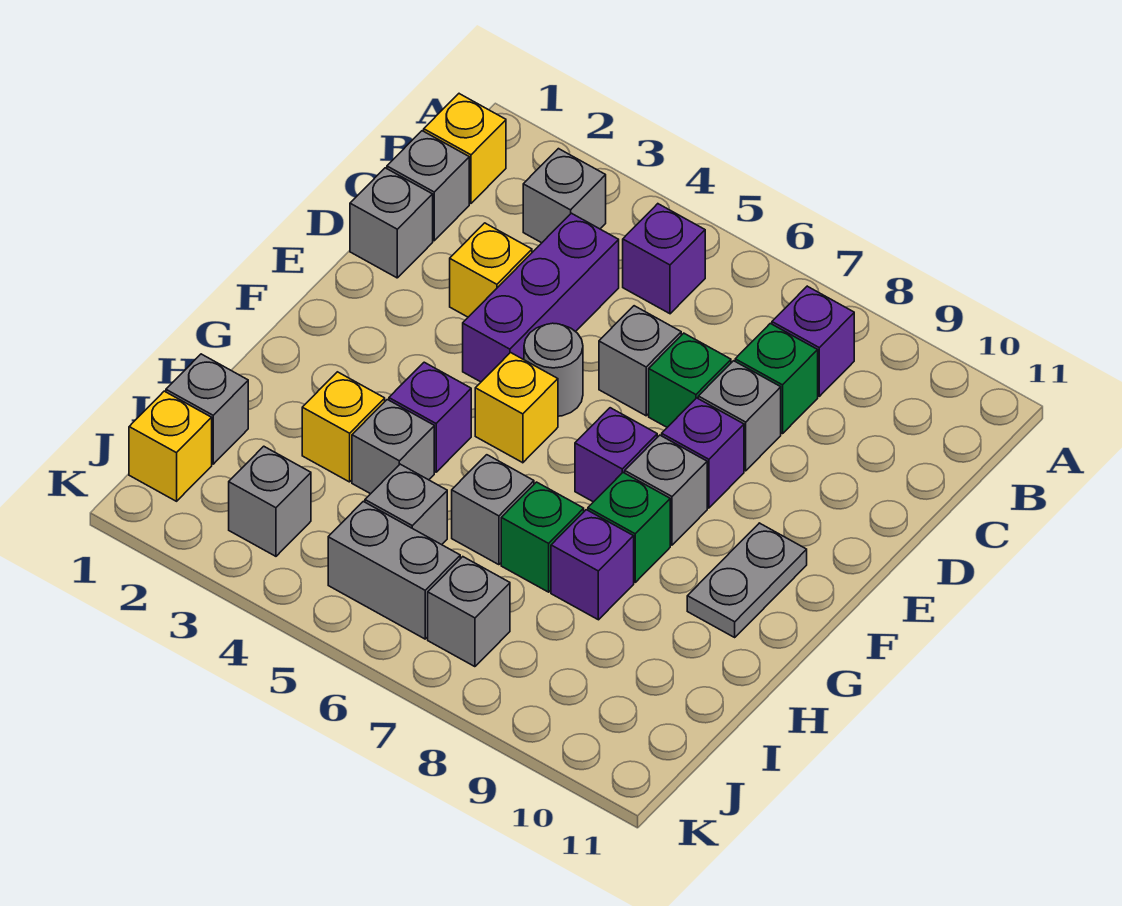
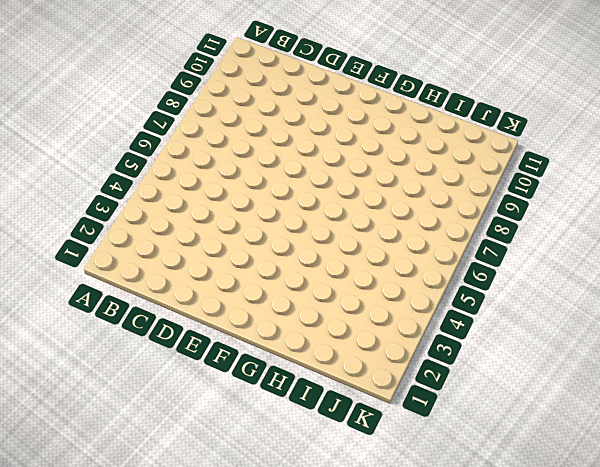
none -> yellow 1x1 brick [424,94,506,203]
none -> grey 1x1 brick [523,149,606,243]
none -> purple 1x1 brick [623,204,705,314]
none -> purple 1x1 brick [772,286,854,396]

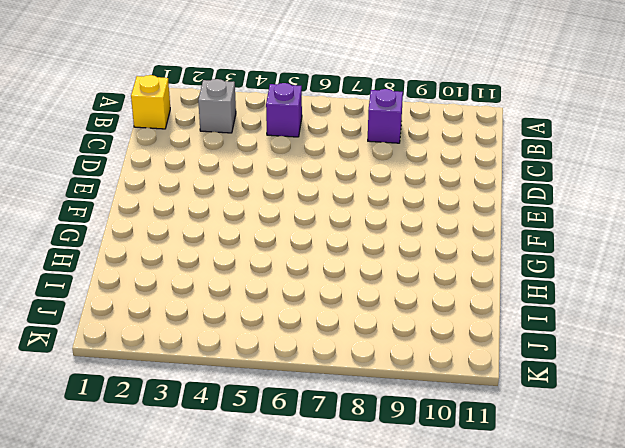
none -> grey 1x1 brick [387,131,469,241]
none -> purple 1x3 brick [463,213,619,382]
none -> green 1x1 brick [735,323,818,434]
none -> grey 1x1 brick [350,168,433,278]

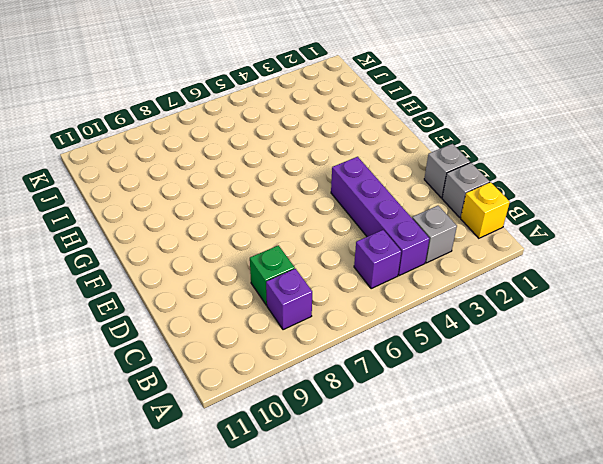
purple 1x4 brick [331,157,429,276] -> purple 1x3 brick [463,213,619,382]
none -> yellow 1x1 brick [450,223,532,317]
none -> grey 1x1 brick [599,306,681,416]
none -> green 1x1 brick [649,333,731,427]
none -> grey 1x1 brick [698,361,781,471]

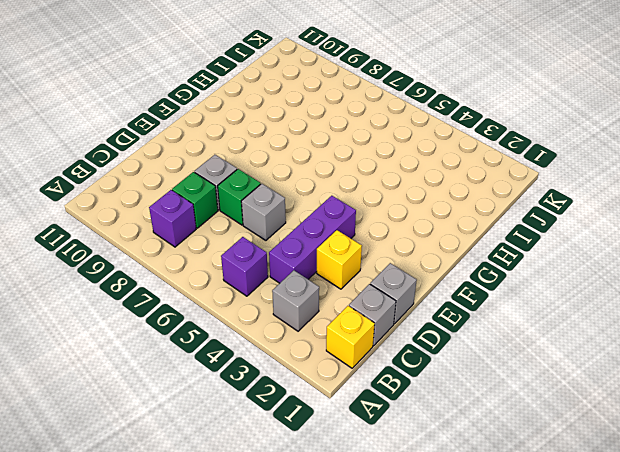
none -> grey 1x1 round brick [524,323,583,416]
none -> purple 1x1 brick [662,398,744,508]
none -> yellow 1x1 brick [475,353,558,463]
none -> purple 1x1 brick [575,408,657,502]

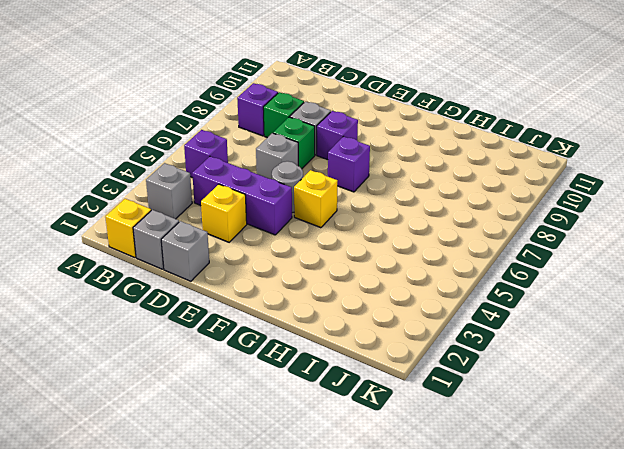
none -> grey 1x1 brick [625,435,707,545]
none -> grey 1x2 plate [687,523,807,637]
none -> purple 1x1 brick [389,362,471,472]
none -> green 1x1 brick [588,473,670,582]

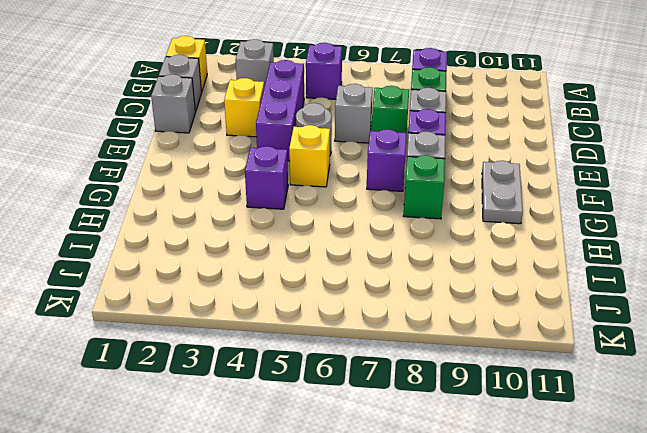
none -> yellow 1x1 brick [302,372,385,482]
none -> grey 1x1 brick [352,400,434,494]
none -> grey 1x1 brick [452,455,534,565]
none -> green 1x1 brick [501,482,584,592]

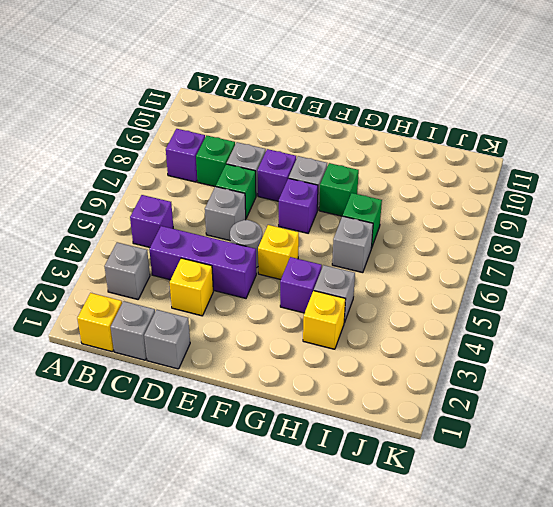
none -> grey 1x2 plate [687,523,807,637]
none -> purple 1x1 brick [551,510,634,620]
none -> grey 1x1 brick [166,354,248,464]
none -> grey 1x1 brick [365,464,447,545]

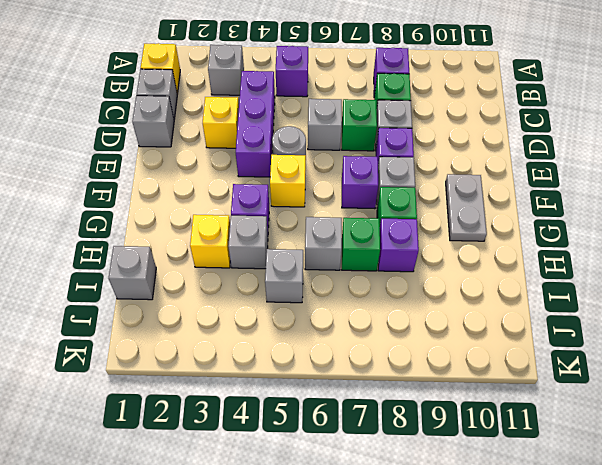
none -> yellow 1x1 brick [129,391,212,501]
none -> grey 1x1 brick [229,446,311,556]
none -> grey 1x2 brick [328,501,460,639]
none -> grey 1x1 brick [428,557,510,667]

